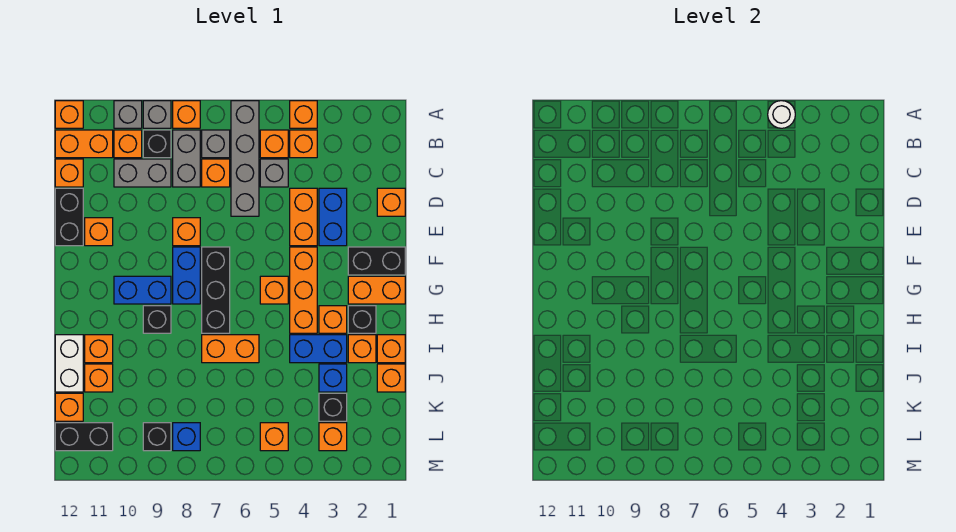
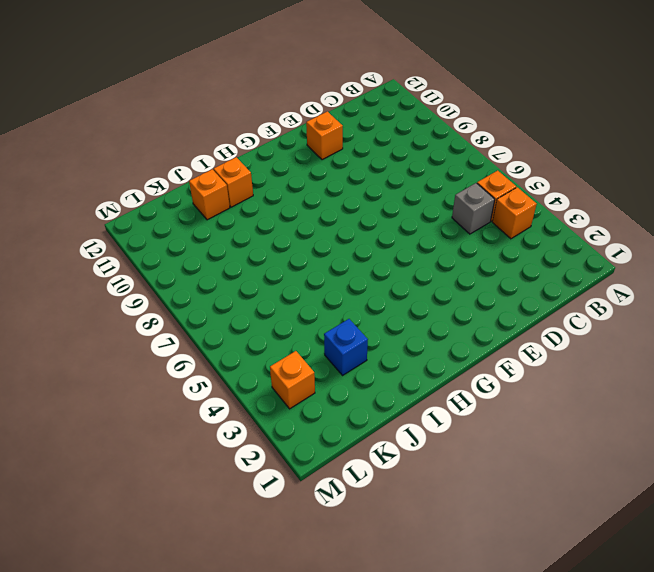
none -> orange 1x1 brick [290,101,317,128]
none -> grey 1x4 brick [231,101,259,216]
none -> orange 1x1 brick [173,101,200,128]
none -> grey 1x1 brick [143,101,171,128]

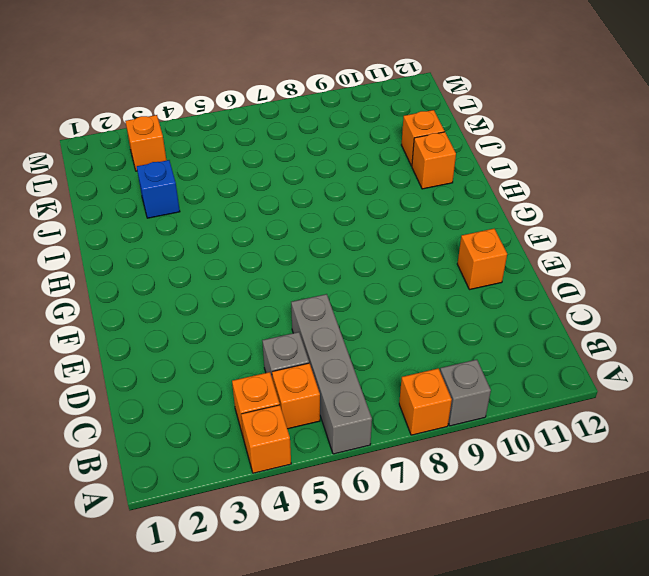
none -> grey 1x1 brick [114,101,142,128]
none -> orange 1x1 brick [55,101,83,128]
none -> grey 1x1 brick [202,130,230,158]
none -> grey 1x2 brick [173,130,200,187]

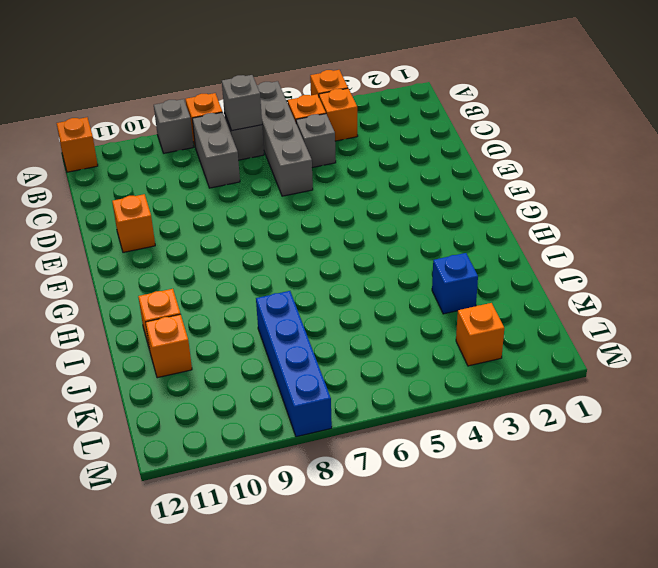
grey 1x1 brick [222,75,262,131] -> grey 1x1 brick moved to [114,101,142,128]
blue 1x4 brick [256,291,332,437] -> blue 1x1 brick [173,423,200,451]
none -> black 1x1 brick [143,130,171,158]
none -> orange 1x1 brick [114,130,142,158]
none -> orange 1x2 brick [55,130,113,158]
none -> orange 1x1 brick [202,159,230,187]

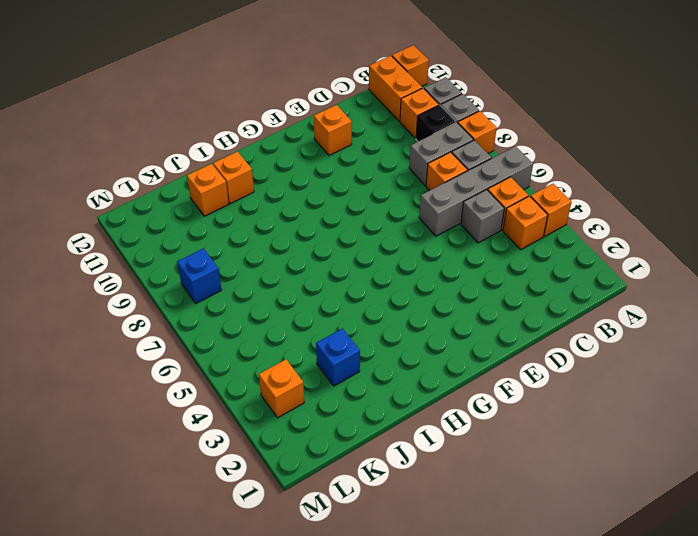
none -> grey 1x2 brick [114,159,171,187]
none -> orange 1x1 brick [55,159,83,187]
none -> orange 1x1 brick [377,188,405,216]
none -> blue 1x2 brick [319,188,347,246]

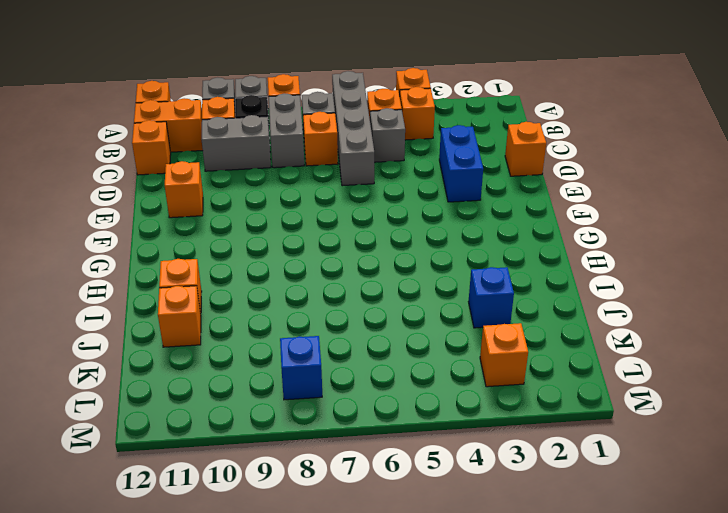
none -> orange 1x2 brick [290,188,317,246]
none -> black 1x2 brick [55,188,83,246]
none -> orange 1x1 brick [173,218,200,246]
none -> black 1x2 brick [348,247,405,275]

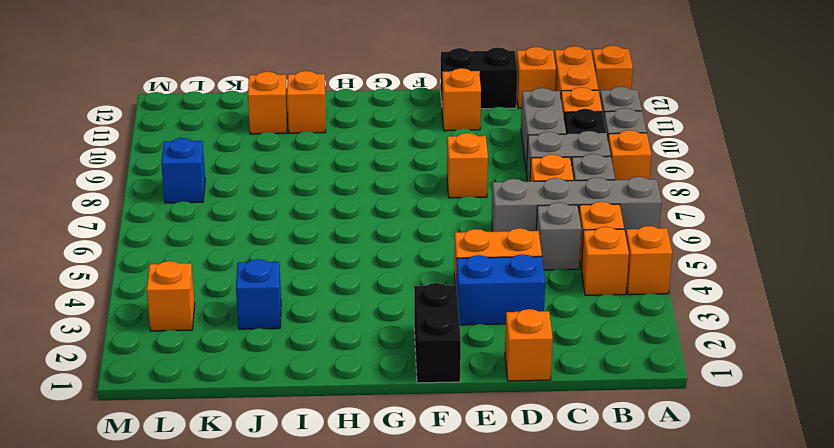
none -> orange 1x3 brick [290,247,317,333]
none -> black 1x3 brick [202,247,230,333]
none -> blue 1x2 brick [173,247,200,304]
none -> orange 1x2 brick [348,276,405,304]

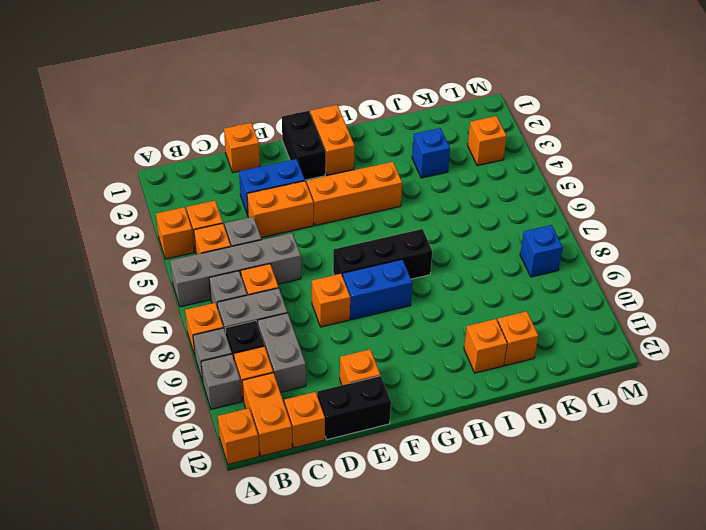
none -> orange 1x1 brick [260,276,288,304]
none -> blue 1x2 brick [114,276,171,304]
none -> black 1x1 brick [348,306,376,333]
none -> orange 1x1 brick [319,306,347,333]

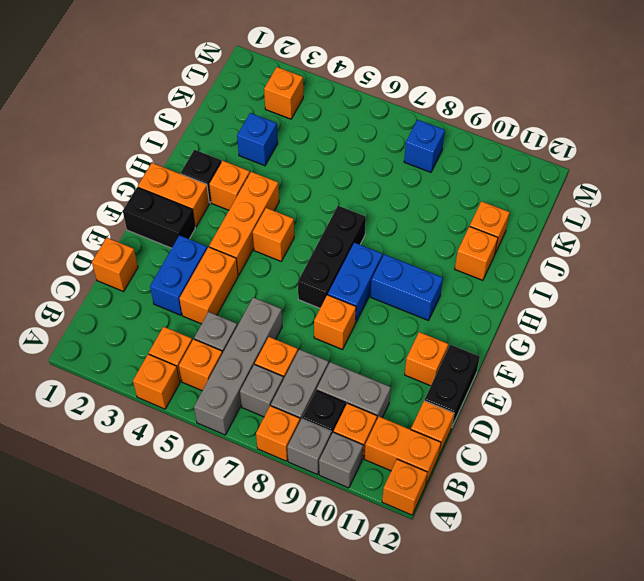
none -> black 1x1 brick [143,306,171,333]
none -> orange 1x1 brick [377,335,405,363]
none -> orange 1x1 brick [348,335,376,363]
none -> blue 1x2 brick [290,335,347,363]

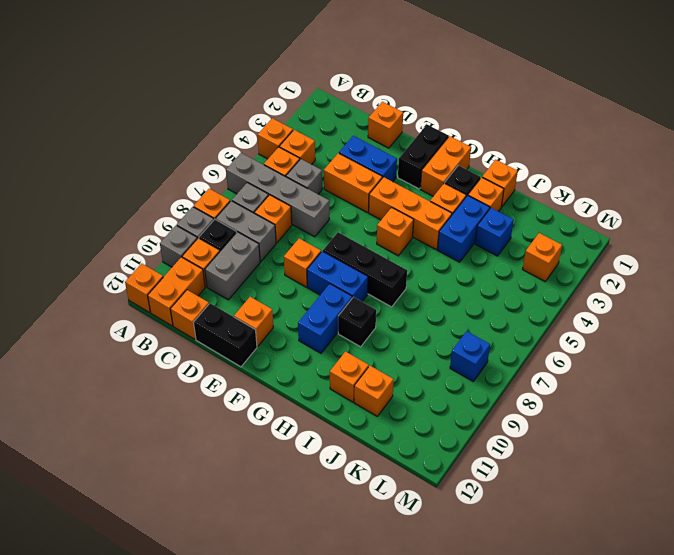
none -> orange 1x2 brick [202,335,259,363]
none -> white 1x2 brick [55,335,83,392]
none -> orange 1x1 brick [377,364,405,392]
none -> black 1x1 brick [319,393,347,421]

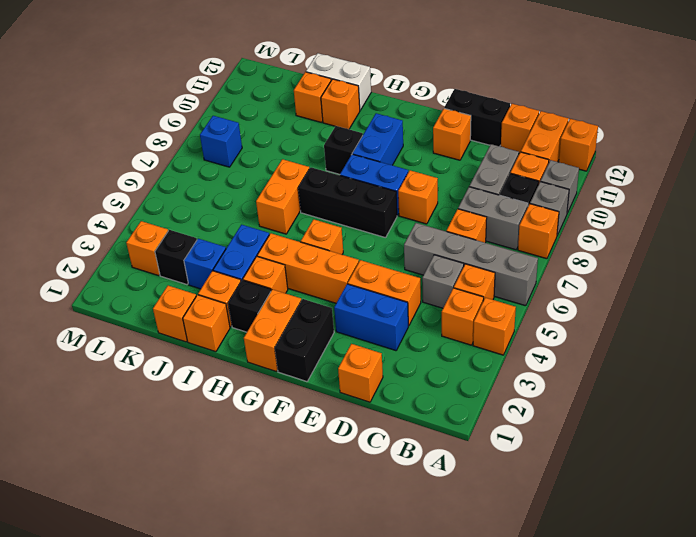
none -> grey 1x1 brick [202,130,230,158]
none -> orange 1x1 brick [55,393,83,421]
none -> orange 1x1 brick [260,423,288,451]
none -> black 1x1 brick [143,423,171,451]

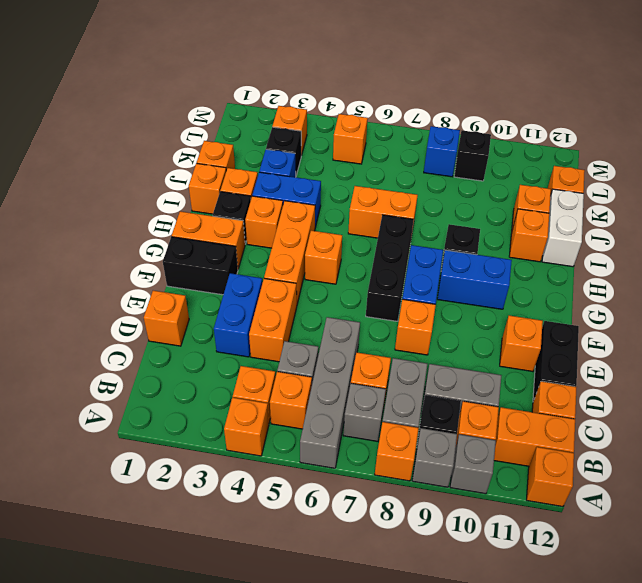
none -> black 1x2 brick [55,423,113,451]
none -> white 1x1 round brick [768,101,795,128]

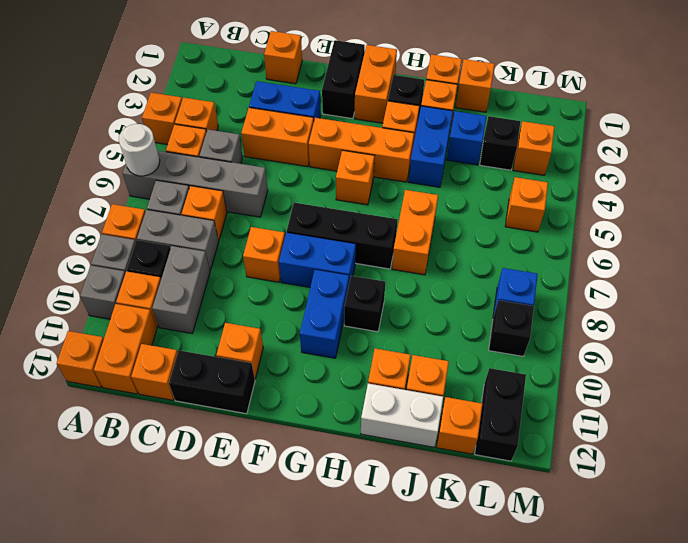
white 1x1 round brick [119,124,160,176] -> white 1x1 round brick moved to [768,101,795,128]

